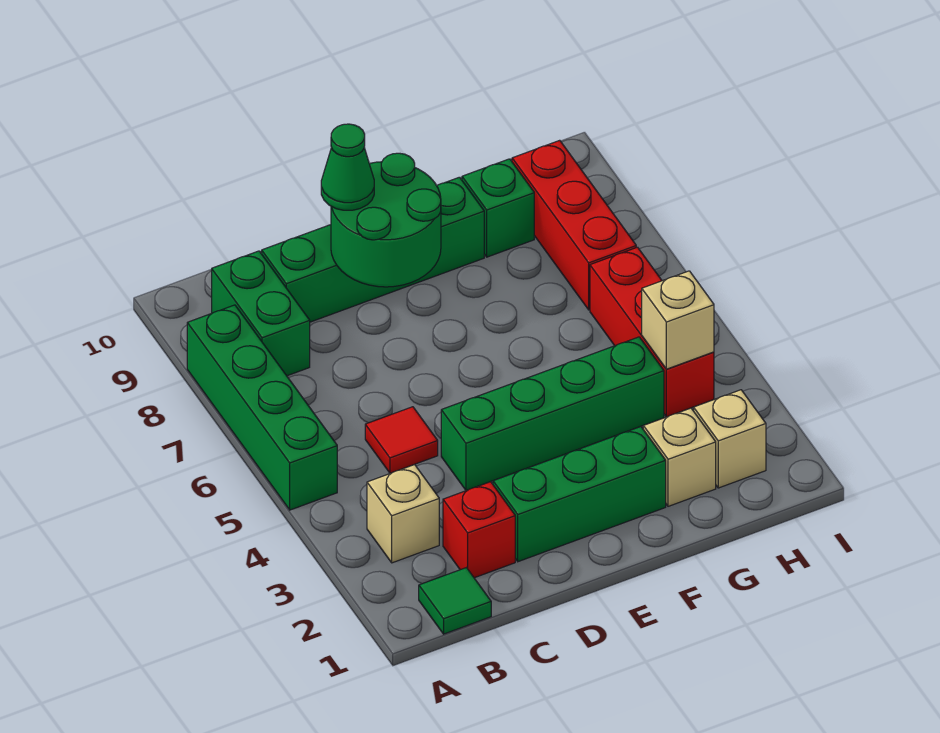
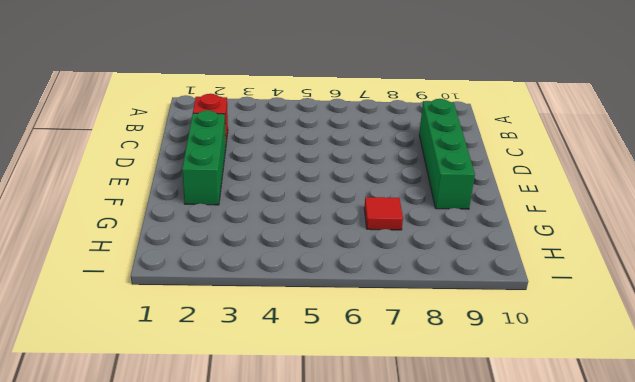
red 1x1 tile [364,197,403,230] -> red 1x1 tile moved to [365,407,438,473]
none -> green 1x4 brick [187,305,337,510]
none -> green 1x1 tile [419,568,491,634]
none -> tan 1x1 brick [367,465,439,563]

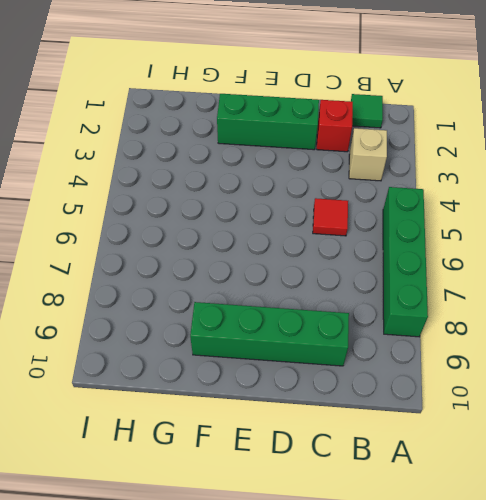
none -> green 1x2 brick [212,251,310,376]
none -> green 1x4 brick [441,337,664,490]
none -> tan 1x1 brick [643,408,716,506]

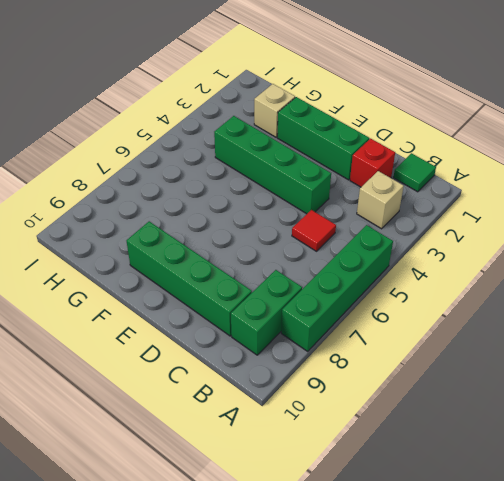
none -> green 1x1 brick [462,159,534,257]
none -> tan 1x1 brick [694,390,766,488]
none -> red 1x3 brick [590,247,714,417]

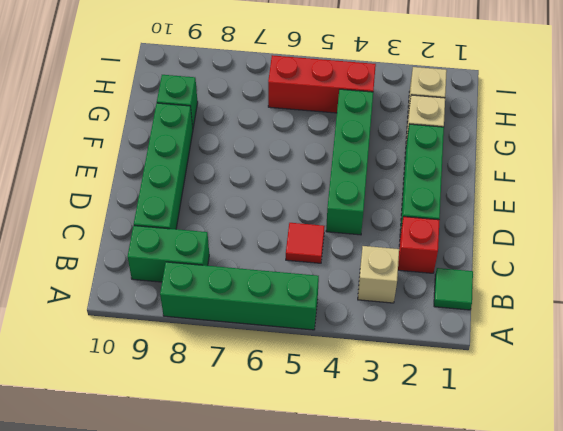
none -> red 1x3 brick [512,140,636,310]
none -> green 2x2 round brick [331,153,441,287]
none -> tan 1x1 brick [642,271,714,369]

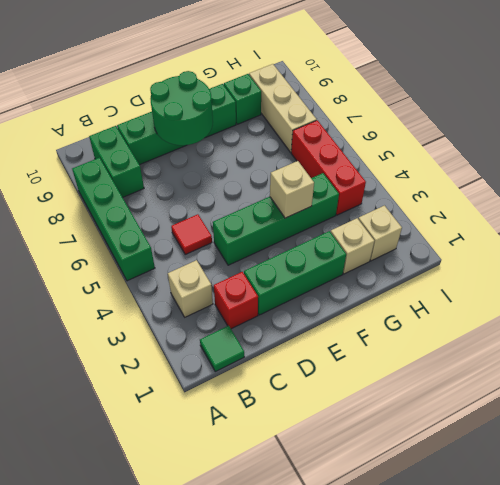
tan 1x1 brick [270,161,314,218] -> tan 1x1 brick moved to [642,271,714,369]
tan 1x3 brick [249,64,317,152] -> red 1x3 brick [512,140,636,310]
none -> green 1x1 cone [321,124,374,210]

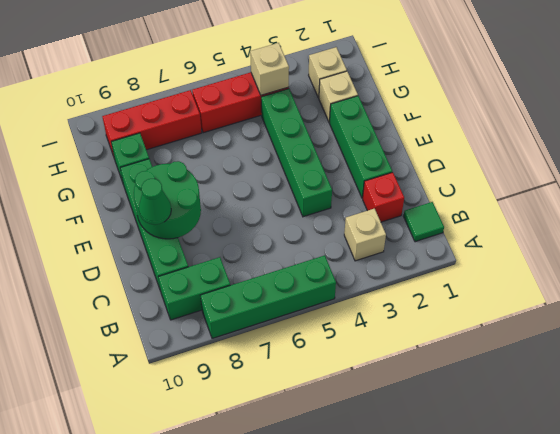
none -> red 1x1 tile [365,407,438,473]

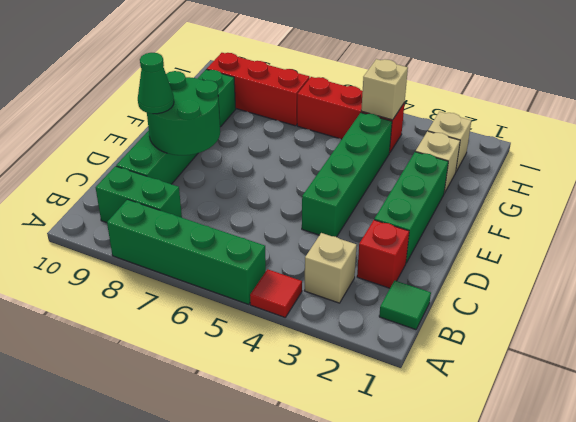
red 1x1 tile [250,269,302,317] -> red 1x1 tile moved to [365,407,438,473]

